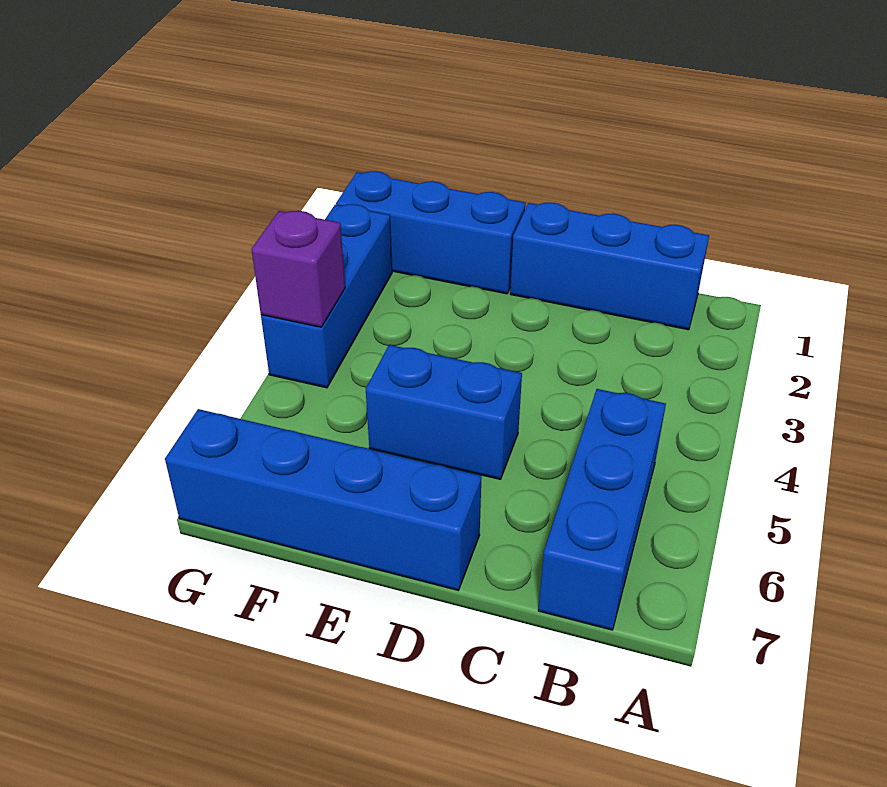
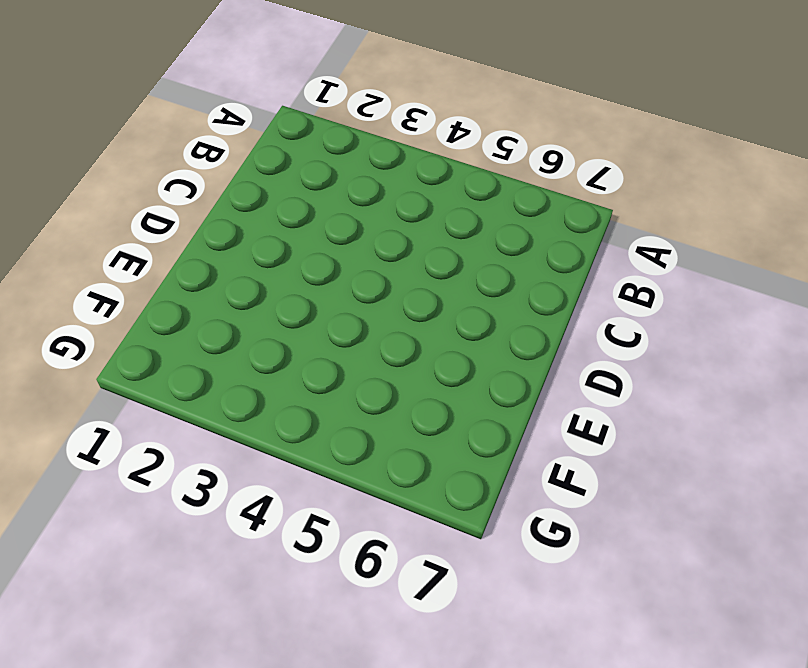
none -> blue 1x3 brick [510,203,709,330]
none -> blue 1x3 brick [538,389,666,630]

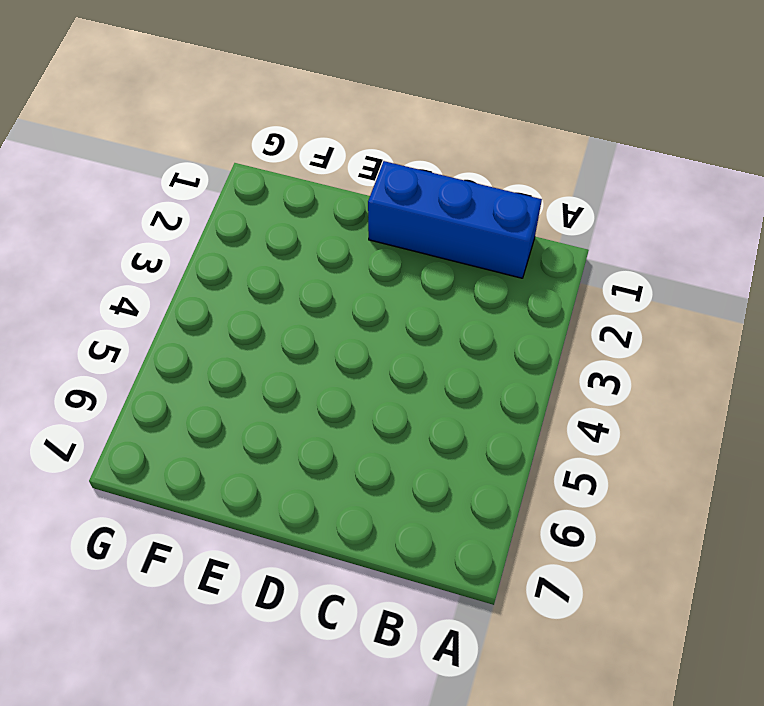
none -> blue 1x3 brick [538,389,666,630]
none -> blue 1x2 brick [366,345,522,479]

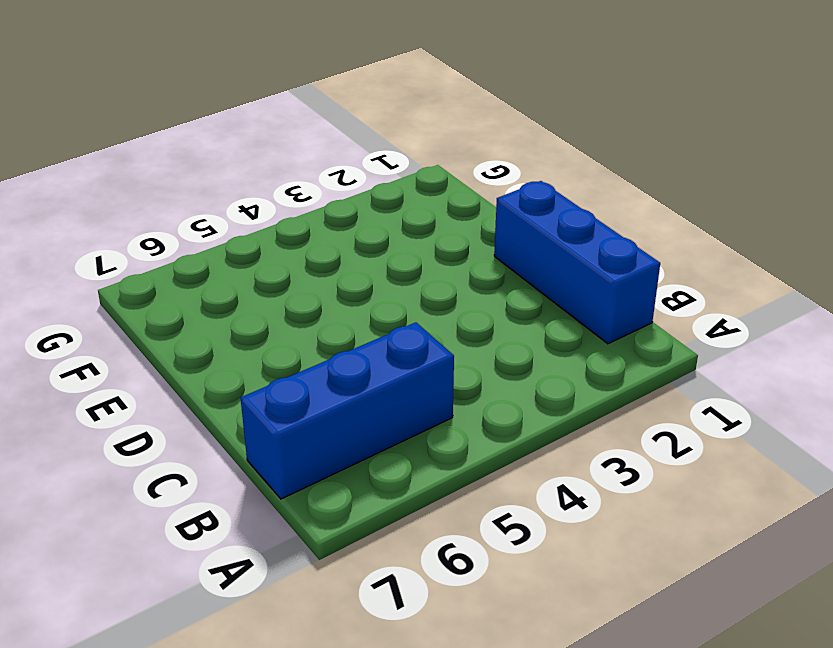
none -> blue 1x2 brick [366,345,522,479]
none -> blue 1x4 brick [165,409,482,590]

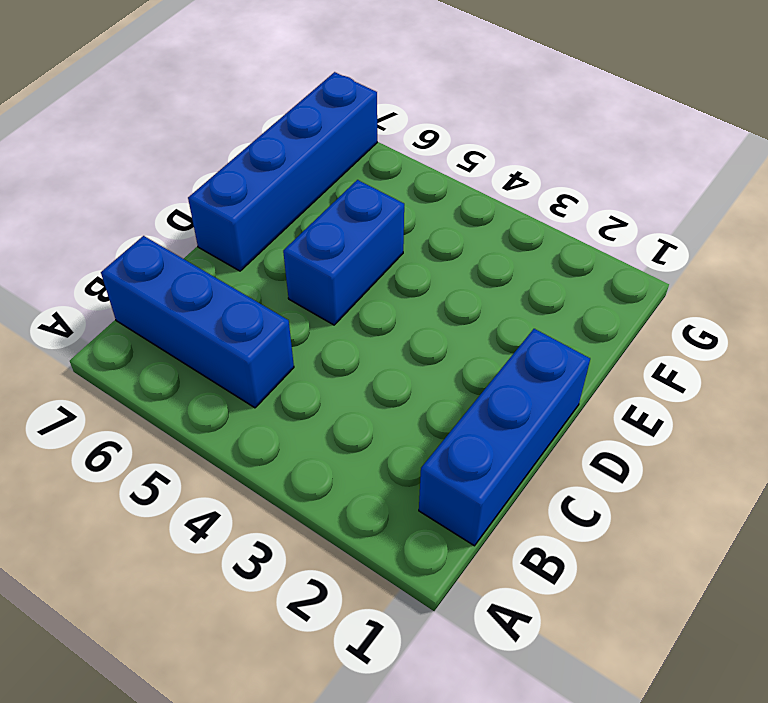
none -> blue 1x3 brick [336,171,526,294]
none -> blue 1x3 brick [261,204,392,388]

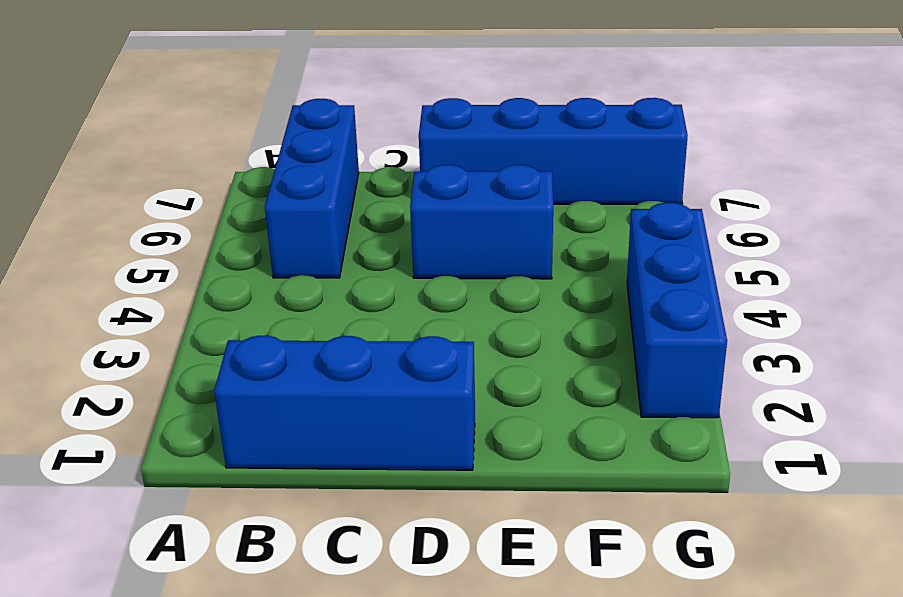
none -> blue 1x3 brick [336,171,526,294]
none -> purple 1x1 brick [252,211,345,327]

